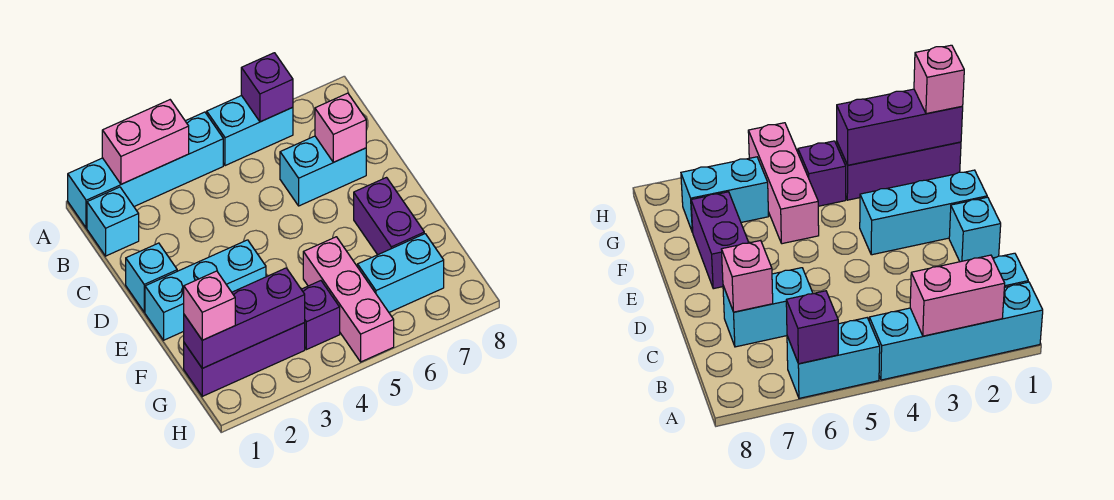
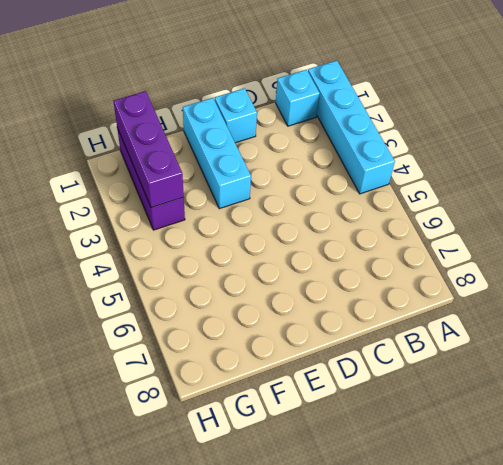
none -> cyan 1x2 brick [207,96,293,166]
none -> cyan 1x2 brick [280,136,366,206]
none -> purple 1x2 brick [354,178,424,255]

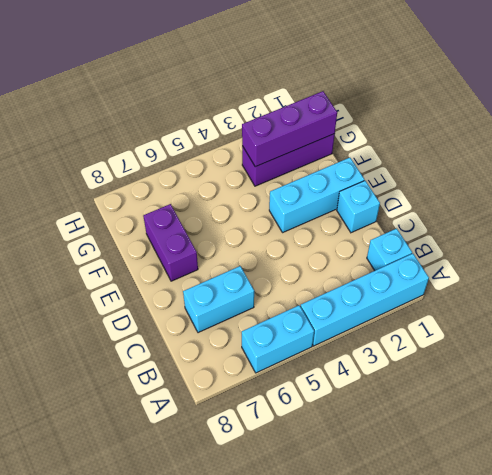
none -> pink 1x3 brick [303,237,394,362]
none -> purple 1x1 brick [301,281,340,350]
none -> cyan 1x2 brick [358,234,444,312]

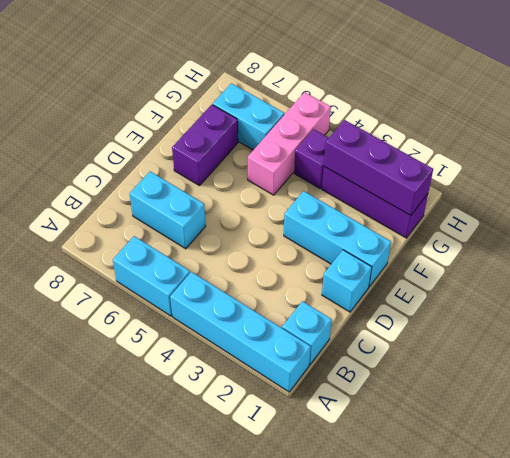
none -> pink 1x2 brick [102,100,189,184]
none -> purple 1x1 brick [241,53,293,122]
none -> pink 1x1 brick [315,93,366,162]

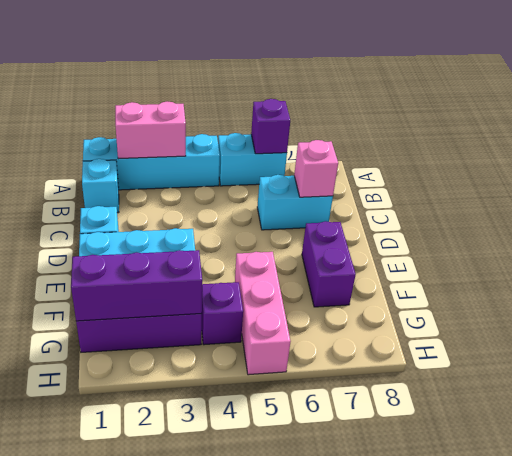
none -> cyan 1x2 brick [358,234,444,312]
none -> pink 1x1 brick [184,271,235,340]

